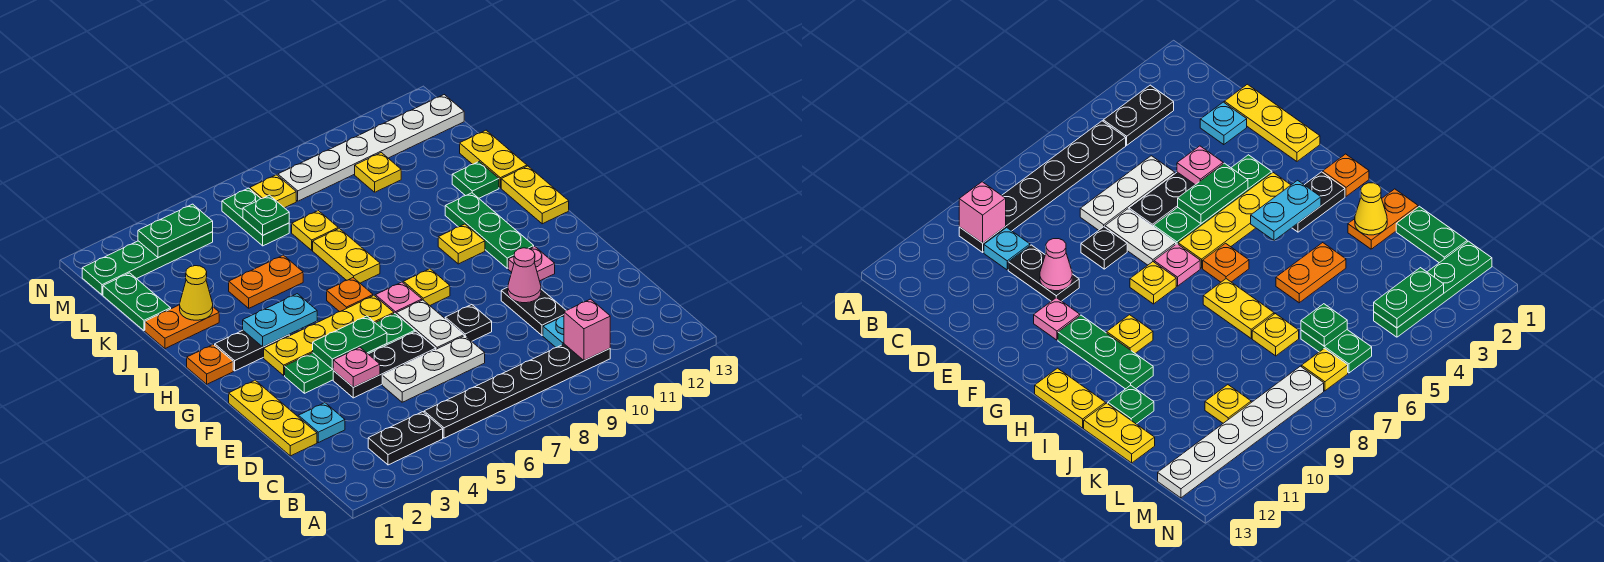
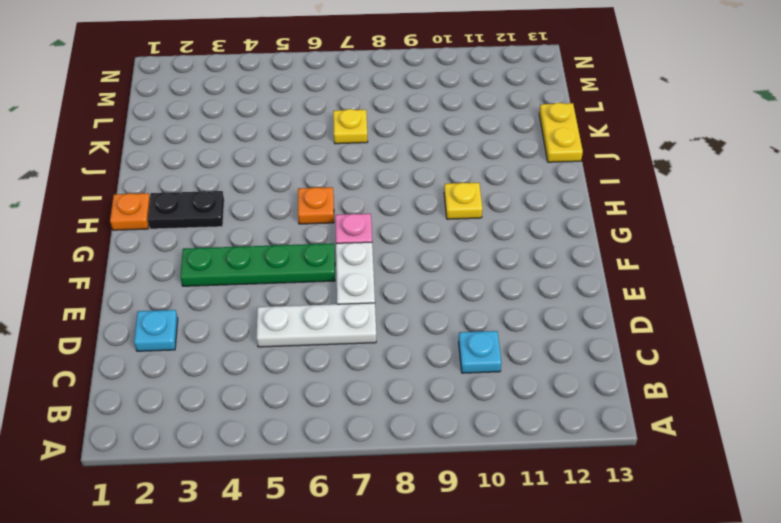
none -> black 1x2 plate [368,412,443,465]
none -> black 1x6 plate [424,344,610,438]
none -> yellow 1x3 plate [229,380,317,456]
none -> black 1x2 plate [501,287,566,335]

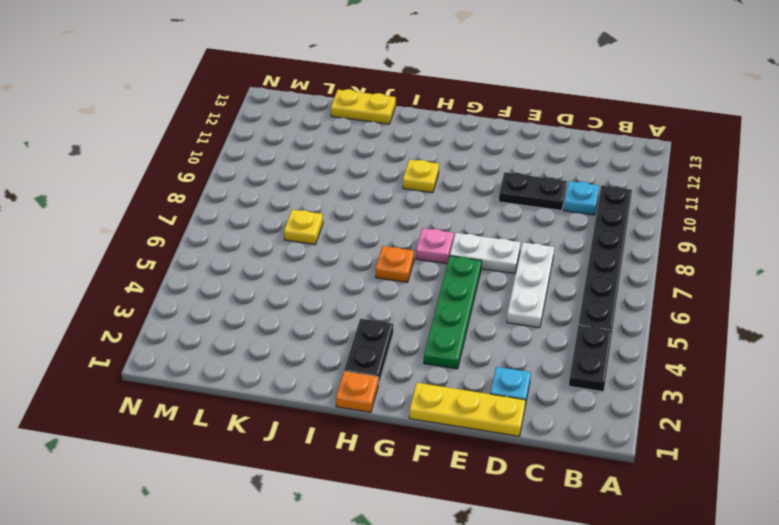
none -> black 1x3 plate [333,331,436,398]
none -> black 1x1 plate [445,305,492,341]
none -> pink 1x1 plate [508,246,555,281]
none -> yellow 1x4 plate [264,296,394,375]

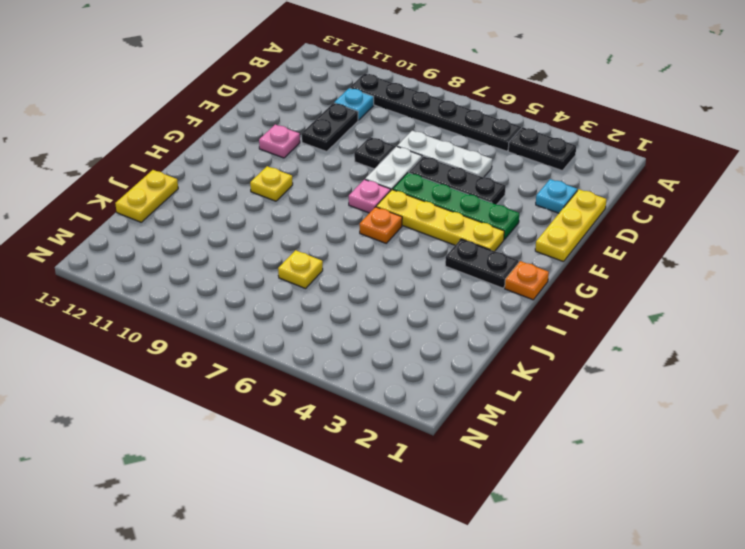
none -> yellow 1x1 plate [403,269,450,305]
none -> green 1x3 plate [445,193,534,268]
none -> yellow 1x2 plate [501,166,569,224]
none -> yellow 1x2 plate [313,228,380,283]

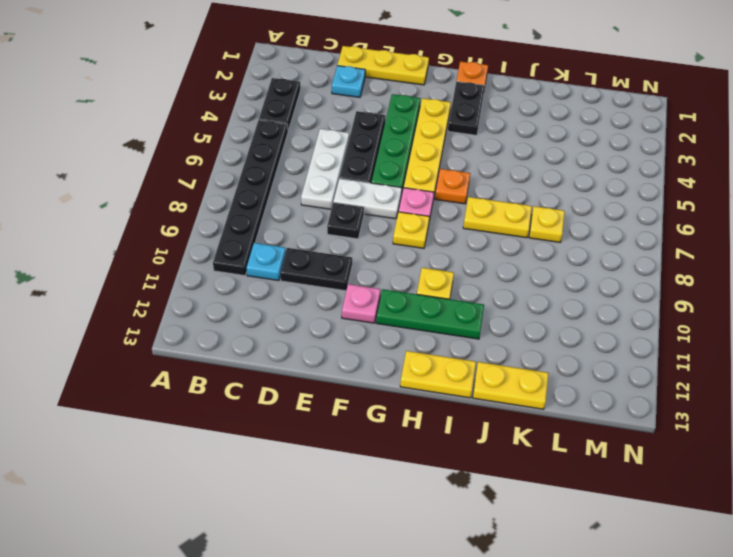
none -> orange 1x2 plate [145,305,219,349]
none -> orange 1x2 plate [229,255,303,308]
none -> green 1x1 plate [452,162,499,198]
none -> green 1x2 plate [103,273,171,331]

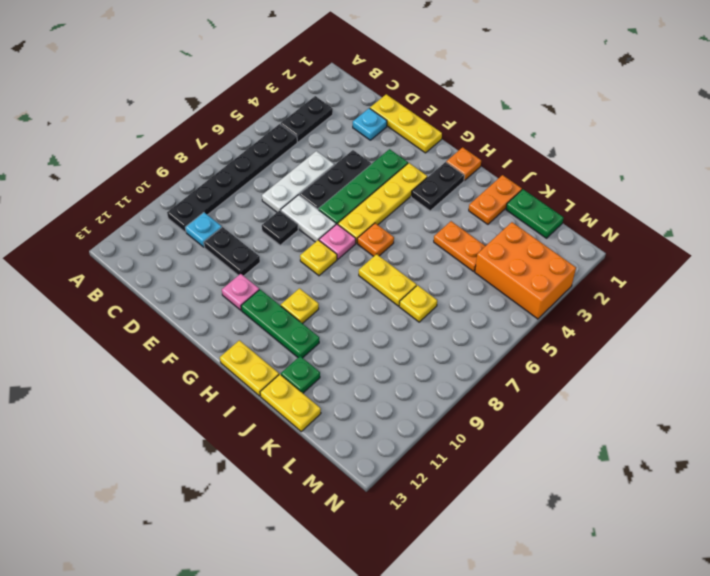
orange 1x2 plate [434,221,485,271] -> orange 1x2 plate turned to [229,255,303,308]
orange 2x3 brick [475,222,576,319] -> green 1x4 plate [82,232,213,295]
none -> green 1x2 plate [222,188,289,246]
none -> yellow 1x1 plate [355,153,401,192]
none -> yellow 1x1 plate [250,175,296,208]
none -> white 1x6 plate [278,95,464,201]

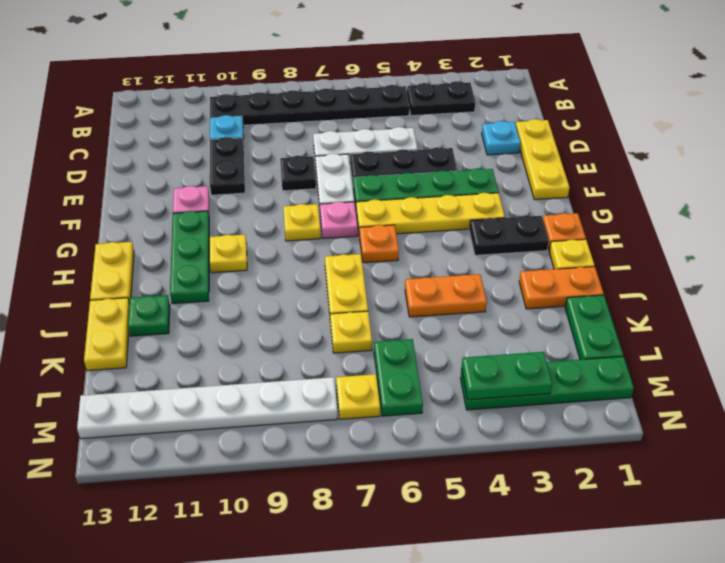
yellow 1x1 plate [549,239,594,269] -> yellow 1x1 plate moved to [355,153,401,192]
none -> pink 1x1 brick [564,299,610,361]
none -> pink 1x1 plate [333,347,380,387]
none -> pink 1x1 cone [508,248,541,303]
none -> green 1x2 plate [313,316,387,369]

